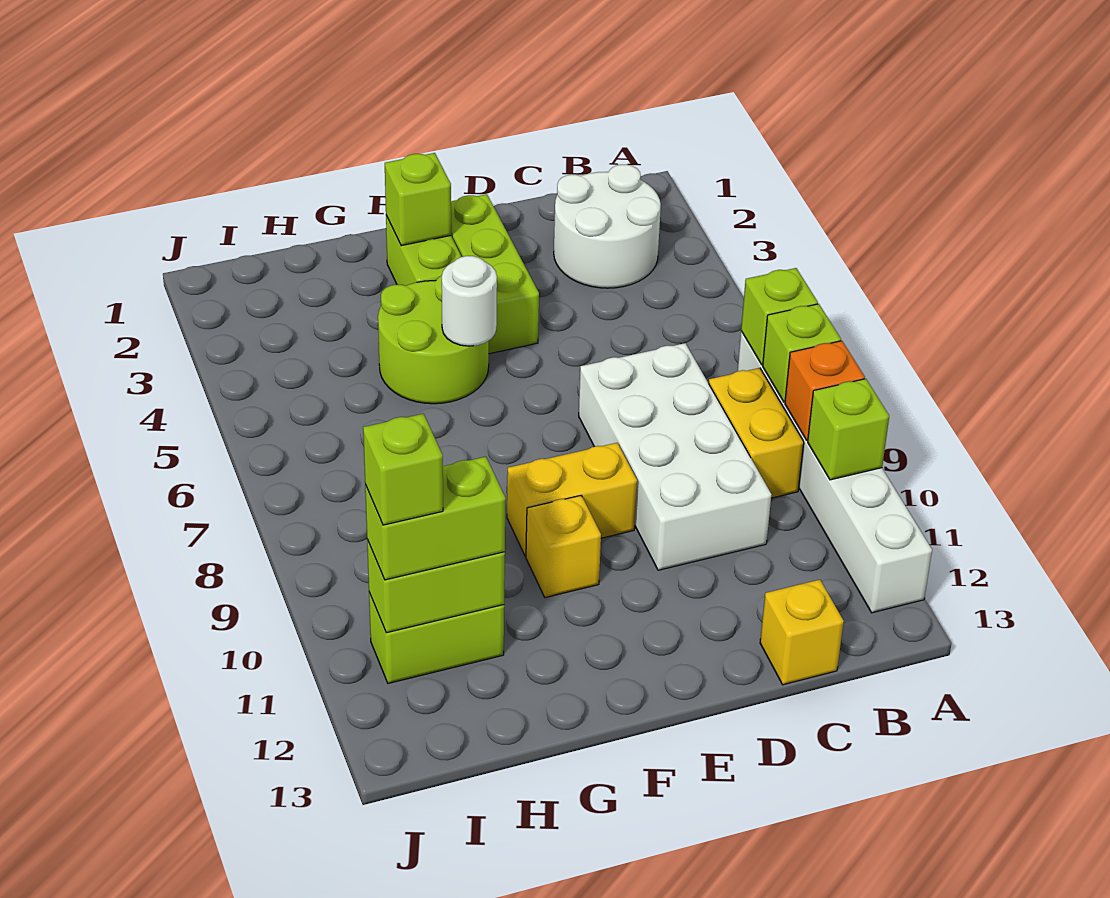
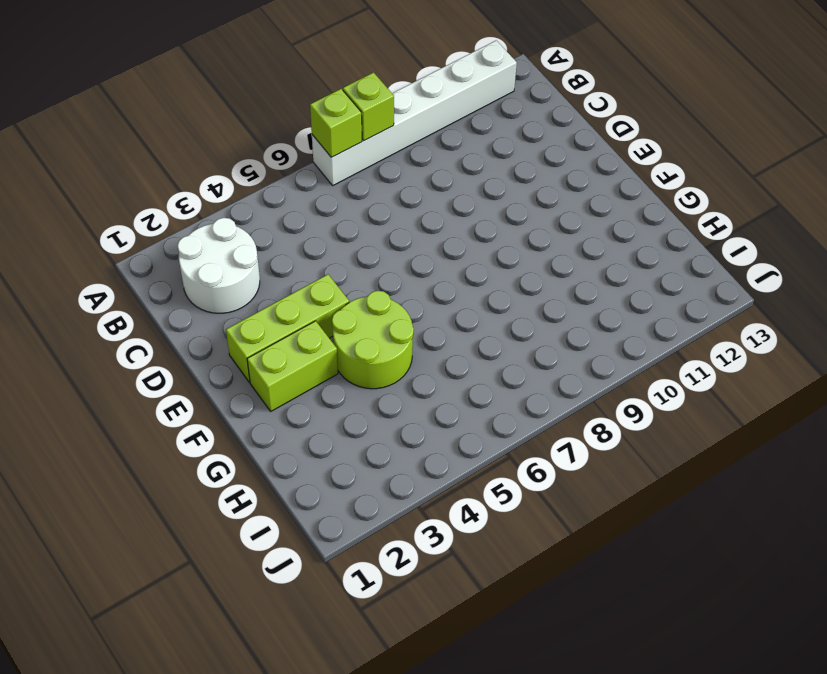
none -> yellow 1x2 brick [709,368,804,498]
none -> white 2x4 brick [579,343,771,570]
none -> yellow 1x1 brick [760,580,844,685]

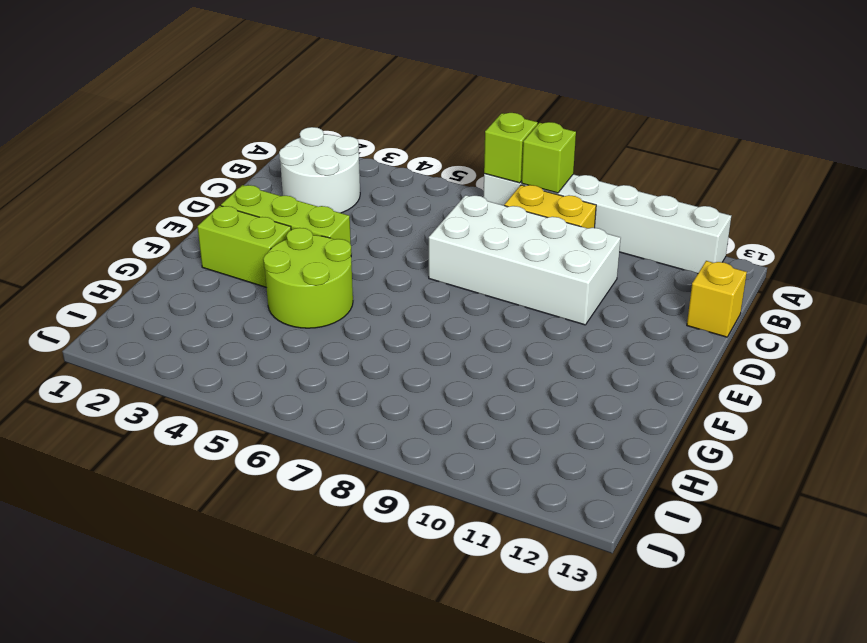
none -> yellow 1x2 brick [507,443,637,556]
none -> yellow 1x1 brick [526,496,601,597]
none -> lime 1x2 brick [369,592,504,683]

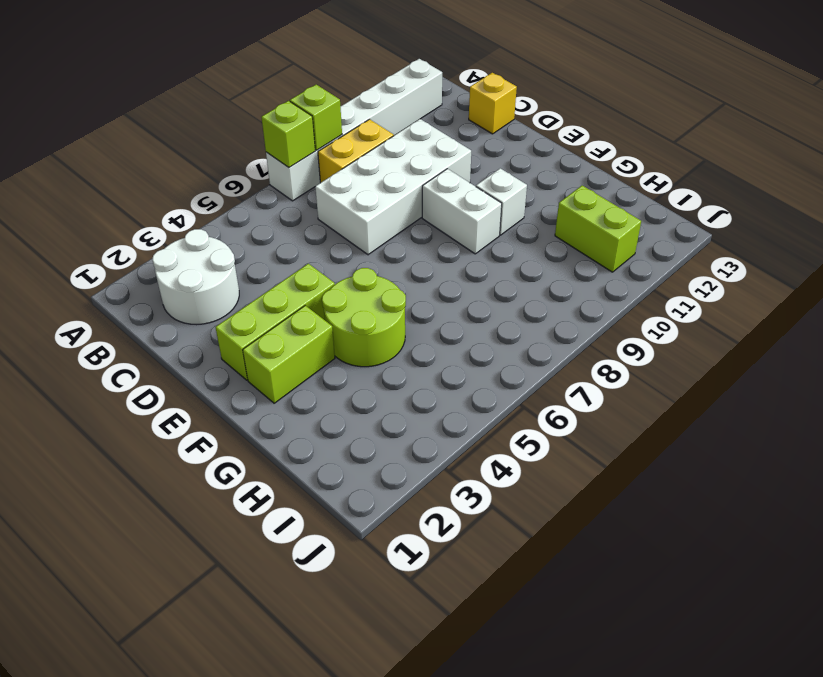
white 1x2 brick [422,169,502,254] -> yellow 1x2 brick [507,443,637,556]
white 1x1 brick [476,168,527,235] -> yellow 1x1 brick [526,496,601,597]
none -> orange 1x1 brick [785,341,865,440]
none -> lime 1x1 brick [808,379,889,480]
none -> lime 1x1 brick [385,153,451,246]

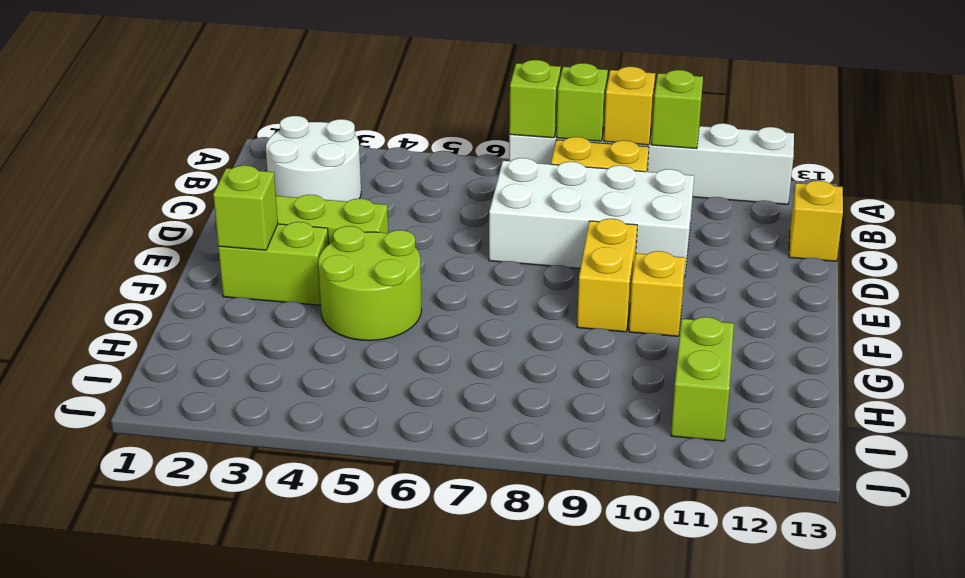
yellow 1x1 brick [604,67,655,145] -> orange 1x1 brick [785,341,865,440]
none -> white 1x1 round brick [442,256,497,346]
none -> lime 1x2 brick [367,539,505,633]
none -> lime 1x2 brick [365,457,506,580]

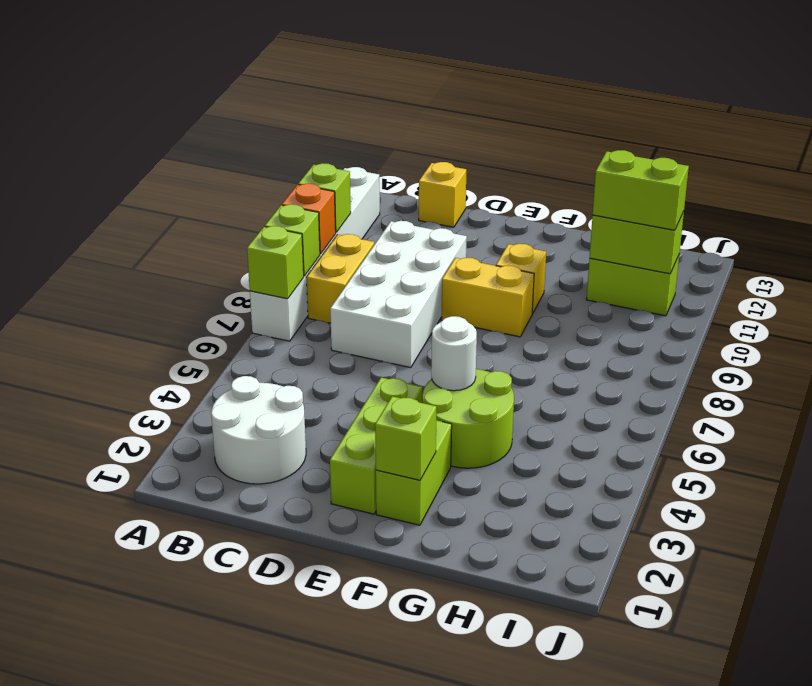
none -> lime 1x1 brick [363,414,443,525]

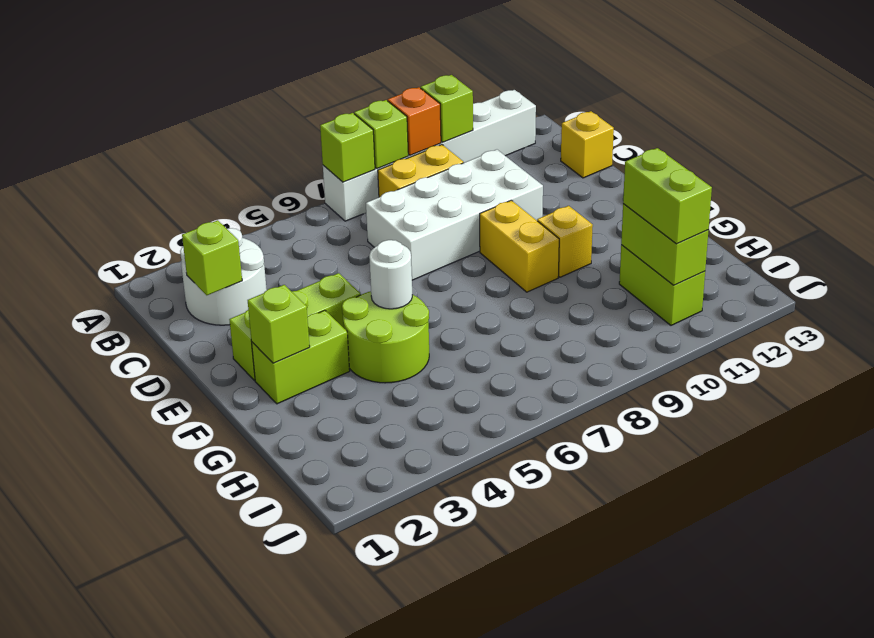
lime 1x1 brick [182,220,242,295] -> lime 1x1 brick moved to [363,414,443,525]

